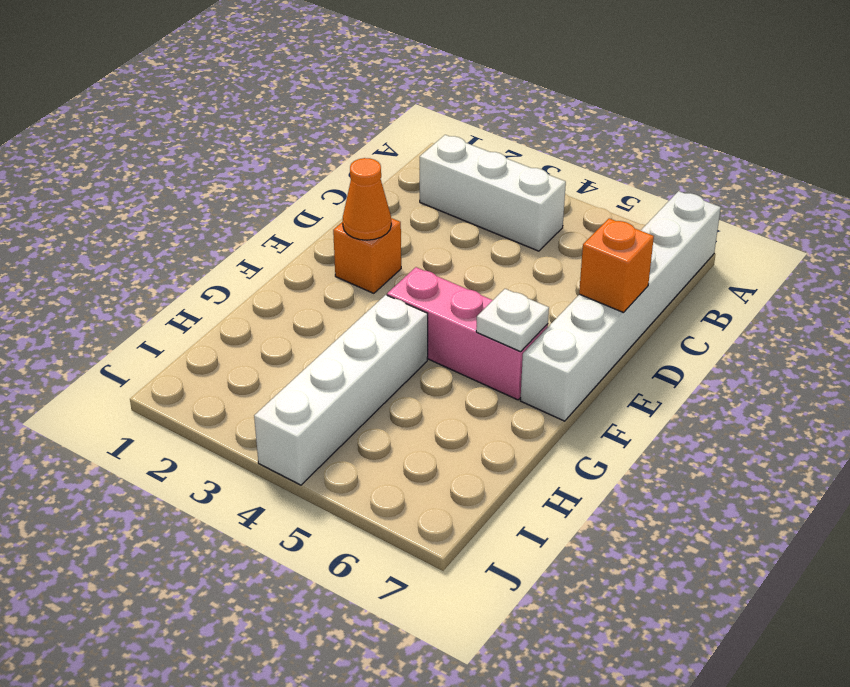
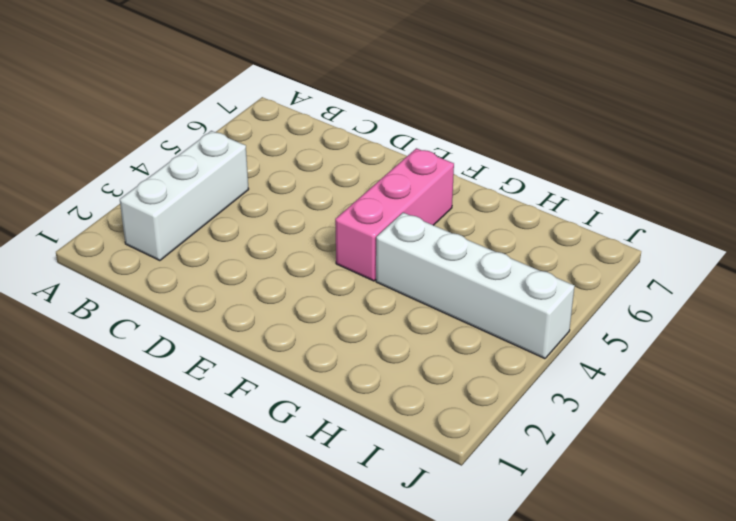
none -> white 1x6 brick [520,191,721,421]
none -> orange 1x1 brick [333,218,401,293]

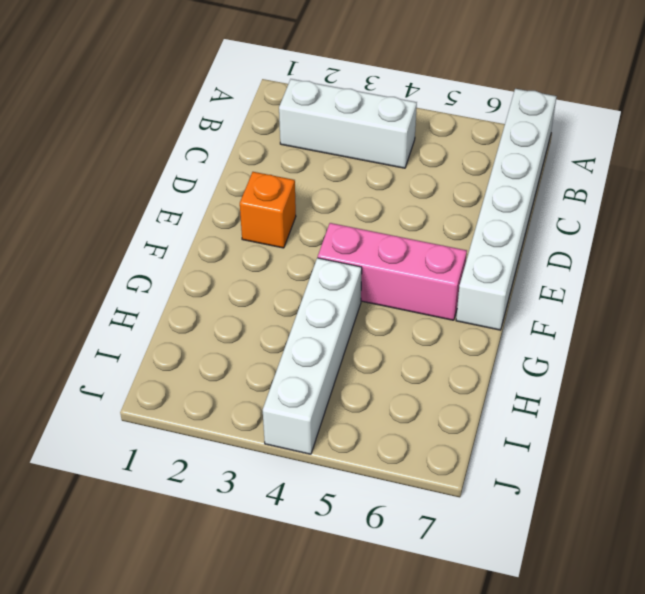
none -> orange 1x1 brick [579,218,654,313]
none -> orange 1x1 cone [343,158,391,240]

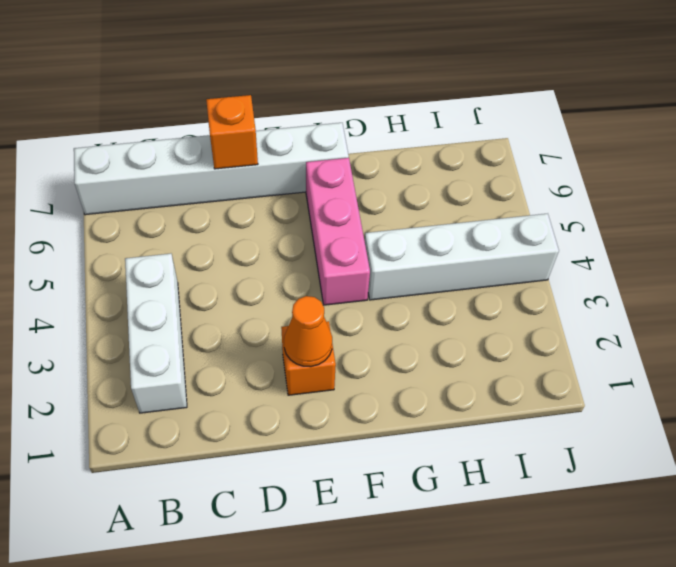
none -> white 1x1 plate [476,289,549,352]

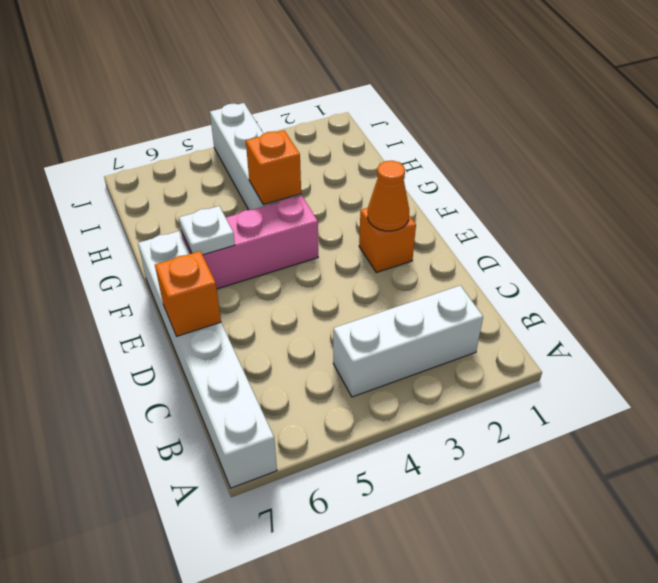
orange 1x1 brick [246,130,301,205] -> none

